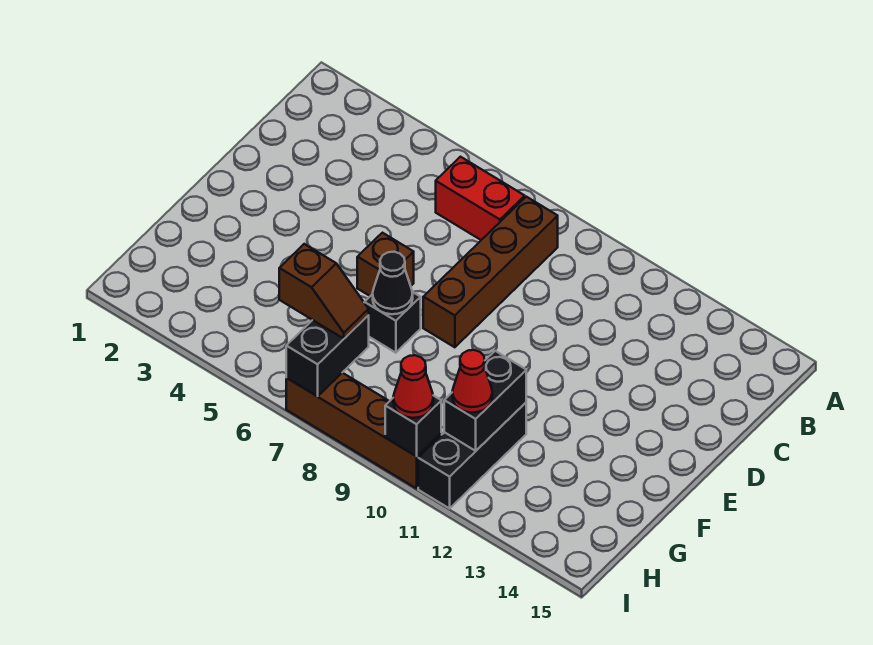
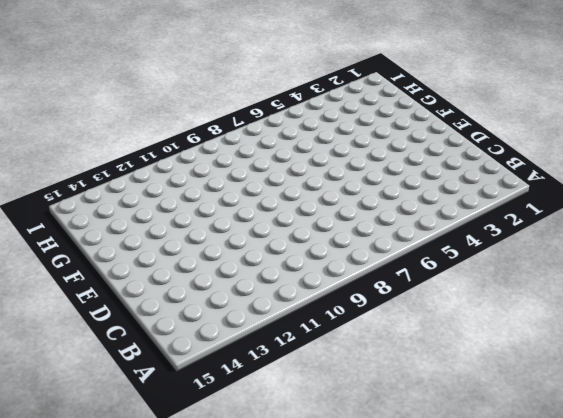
none -> red 1x2 brick [436,157,525,240]
none -> brown 1x4 brick [423,197,558,347]
none -> brown 1x1 brick [357,233,414,296]

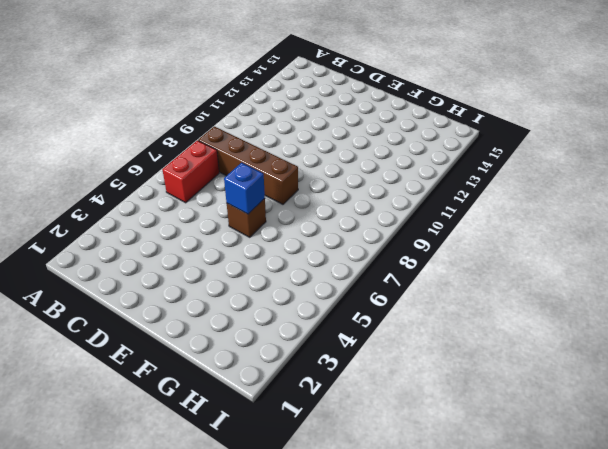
blue 1x1 brick [224,163,265,214] -> none
none -> black 1x1 brick [364,292,421,353]
none -> black 1x3 brick [418,403,526,508]
none -> brown 1x4 brick [286,373,441,488]

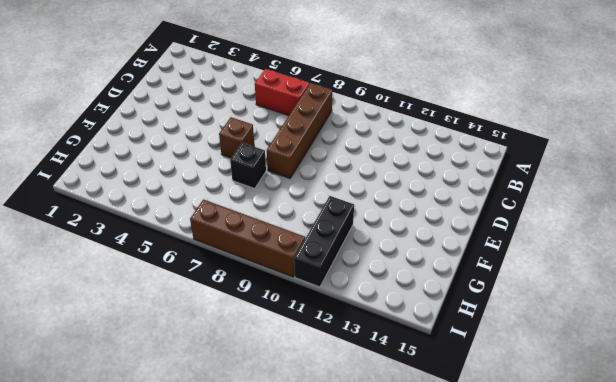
none -> black 1x1 cone [373,252,413,314]
none -> black 1x2 brick [444,351,526,451]
none -> black 1x2 brick [286,315,369,396]

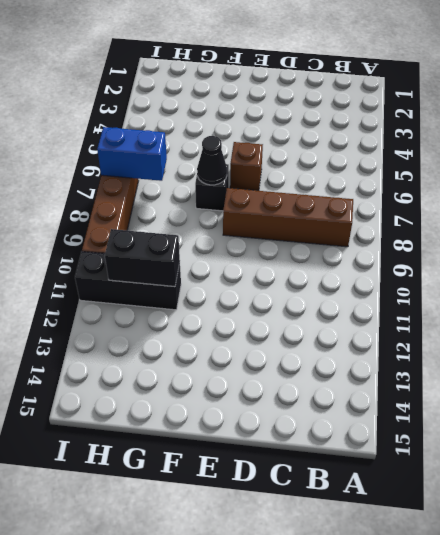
blue 1x2 brick [97,127,167,181] -> black 1x2 brick [286,315,369,396]
none -> red 1x2 brick [436,157,525,240]
none -> black 1x1 brick [385,396,441,456]
none -> brown 1x2 slope [279,244,369,339]

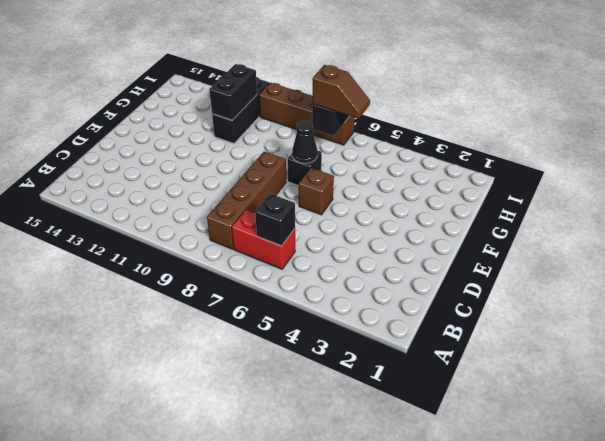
black 1x1 brick [255,194,295,246] -> black 1x1 brick moved to [385,396,441,456]
brown 1x2 slope [312,65,370,118] -> brown 1x2 slope turned to [279,244,369,339]
none -> red 1x1 cone [452,350,492,413]
none -> red 1x1 cone [393,355,433,418]

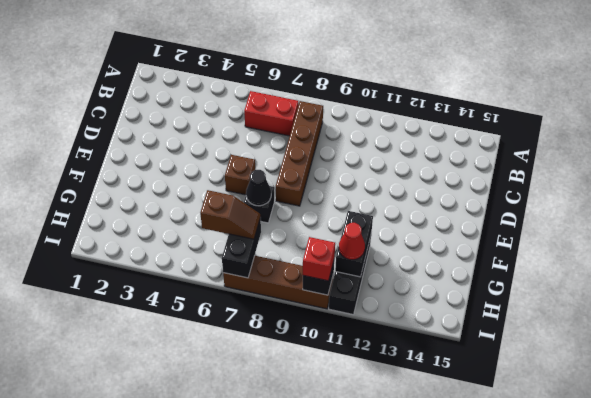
red 1x1 brick [303,237,335,281] -> red 1x1 cone [393,355,433,418]

